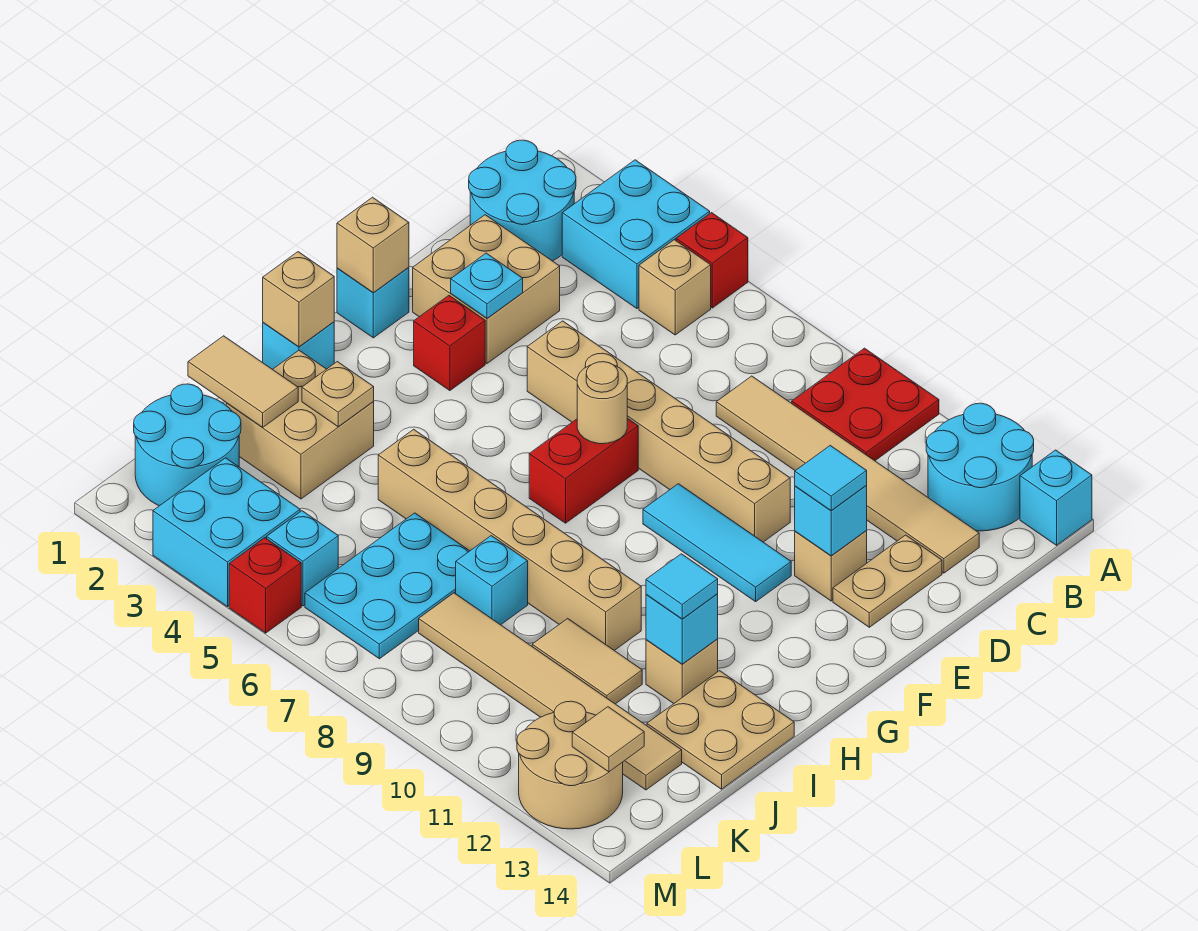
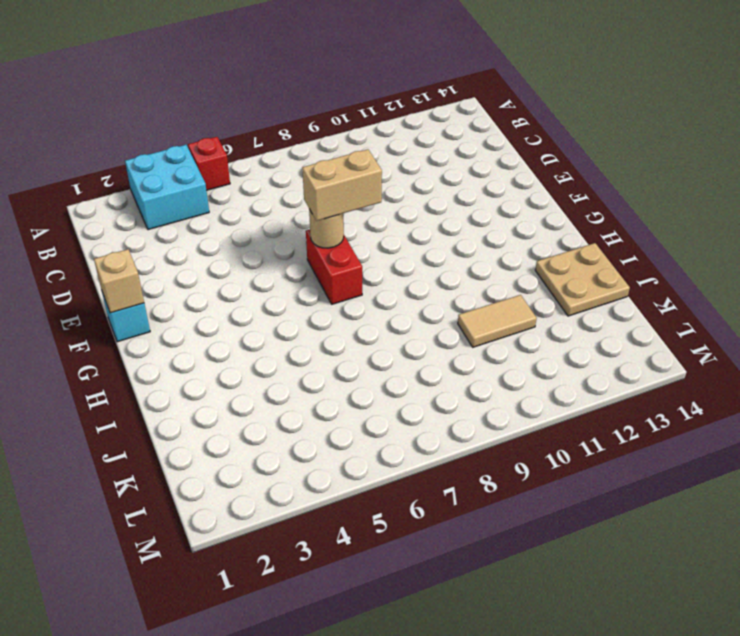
tan 1x2 brick [302,149,382,221] -> none
none -> red 2x2 plate [792,348,939,461]
none -> cyan 2x2 round brick [926,403,1034,531]
none -> cyan 1x1 brick [1020,450,1092,545]
none -> cyan 2x2 round brick [469,140,576,261]

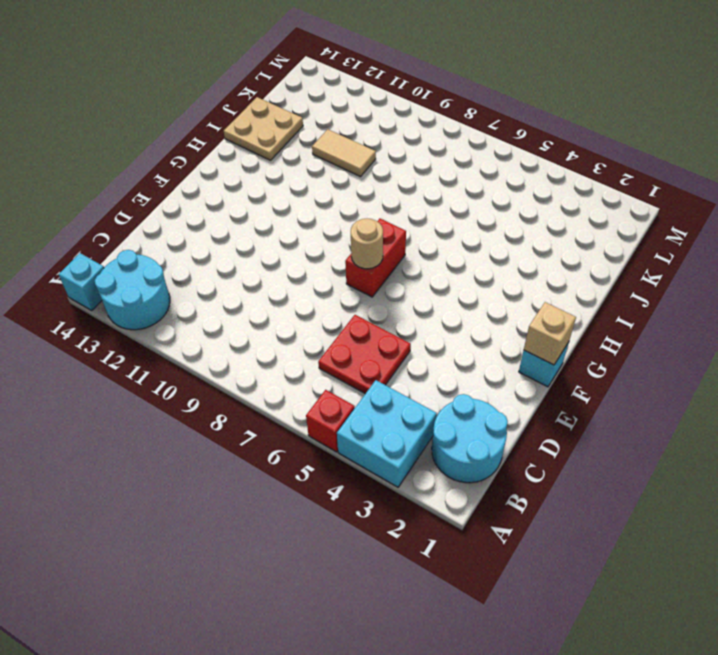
red 2x2 plate [318,315,411,394] -> red 2x2 plate moved to [792,348,939,461]
none -> tan 1x1 brick [639,240,711,335]
none -> tan 1x6 tile [716,376,979,573]
none -> tan 2x2 brick [413,215,560,363]
none -> tan 1x2 plate [833,535,942,627]

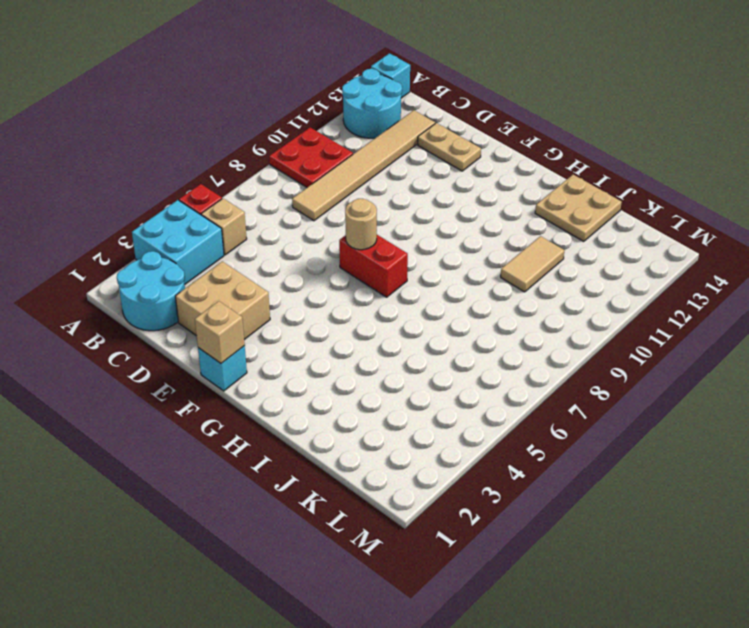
none -> tan 1x6 brick [527,321,790,542]
none -> tan 1x1 brick [795,531,867,601]
none -> red 1x1 brick [414,296,485,391]
none -> cyan 1x3 tile [643,484,791,602]

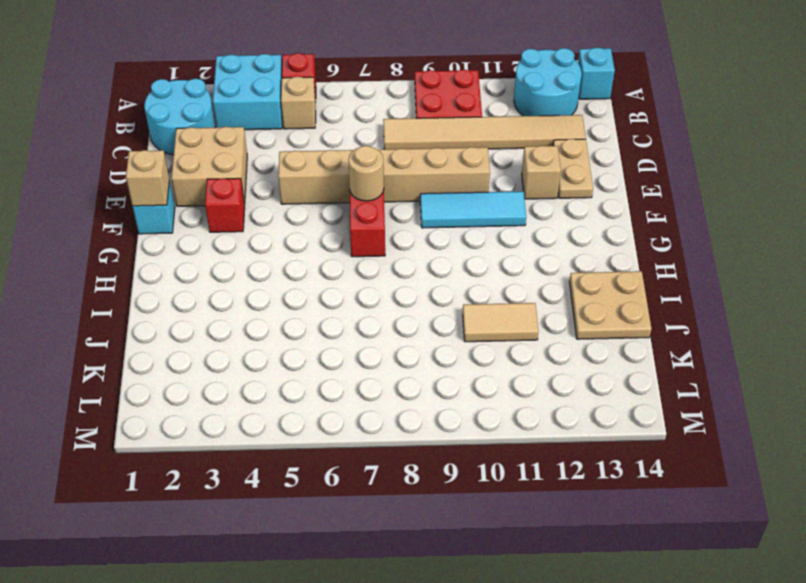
none -> cyan 1x1 brick [263,322,334,369]
none -> tan 2x2 brick [226,350,374,499]
none -> tan 1x6 brick [378,429,641,650]
none -> tan 1x1 brick [646,639,718,704]

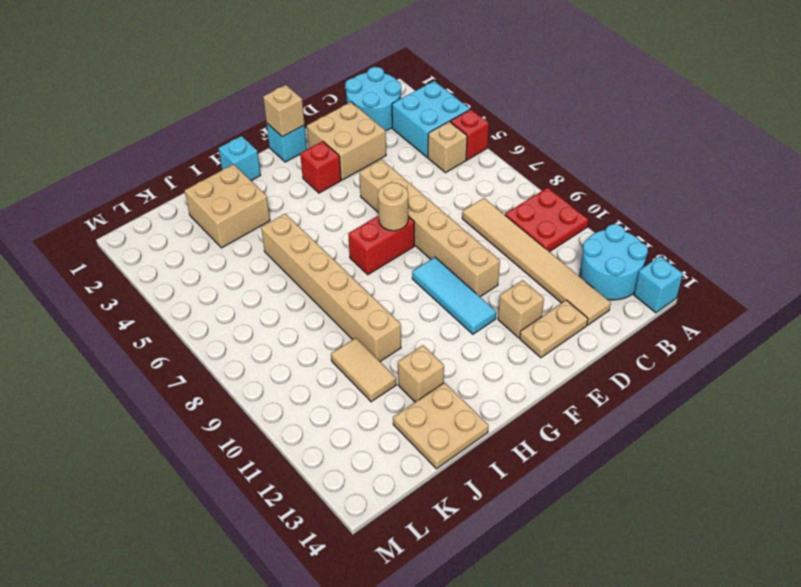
none -> cyan 2x3 plate [305,513,469,659]
none -> cyan 1x1 brick [456,536,528,625]
none -> cyan 2x2 round brick [134,384,241,506]
none -> tan 1x6 tile [419,593,682,790]

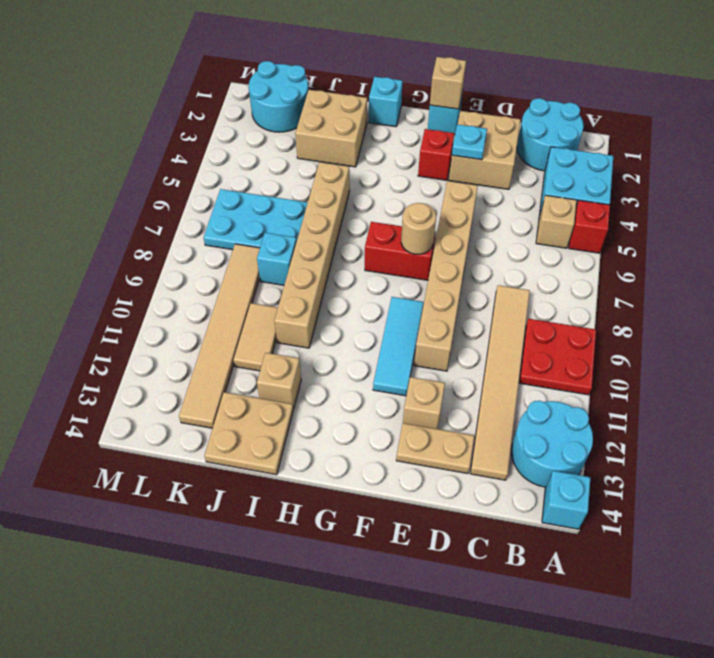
none -> cyan 2x2 brick [153,458,300,607]
none -> cyan 1x1 brick [267,511,338,606]
none -> tan 2x2 round brick [517,701,623,829]
none -> red 1x1 brick [229,538,301,633]

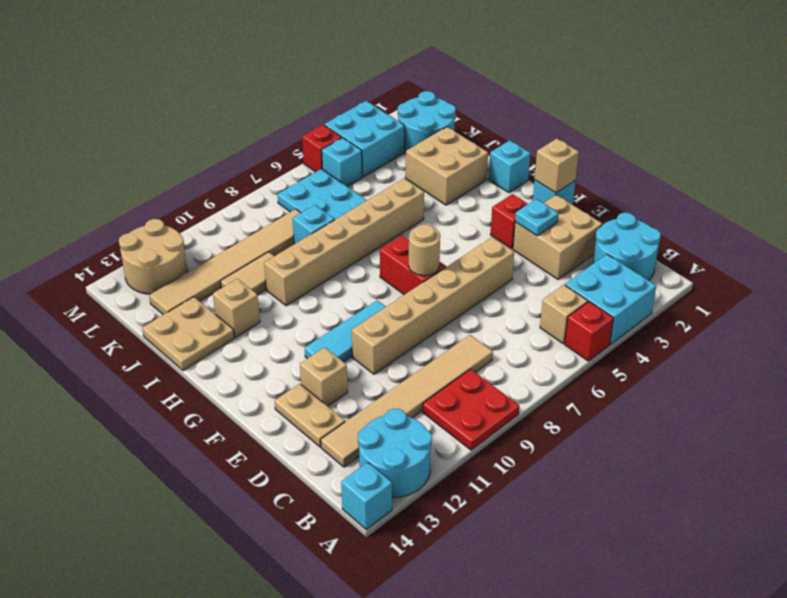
none -> cyan 1x1 brick [795,486,867,556]
none -> tan 1x1 brick [263,252,334,347]
none -> tan 1x1 plate [302,362,374,427]
none -> cyan 1x1 brick [646,594,718,664]

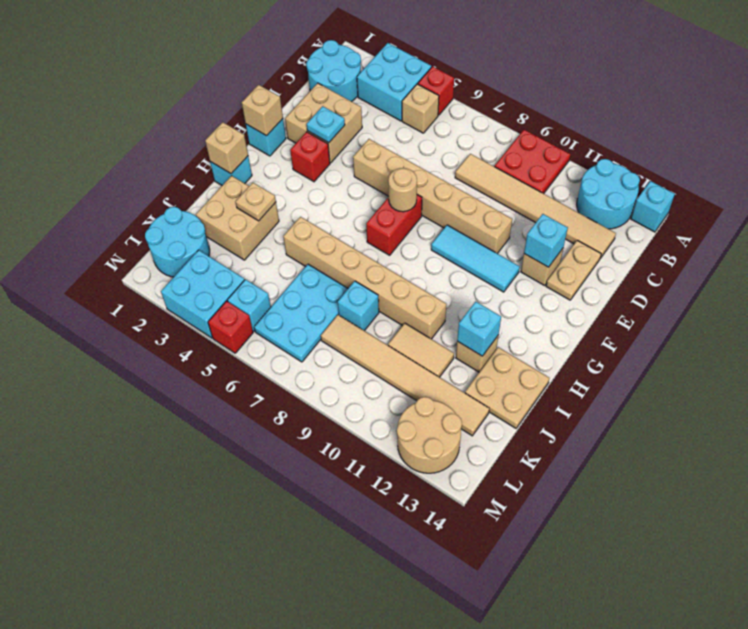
none -> tan 1x2 tile [188,336,298,427]
none -> tan 1x1 tile [572,707,644,772]
none -> cyan 1x1 tile [795,446,867,511]
none -> cyan 1x1 tile [646,554,718,619]

